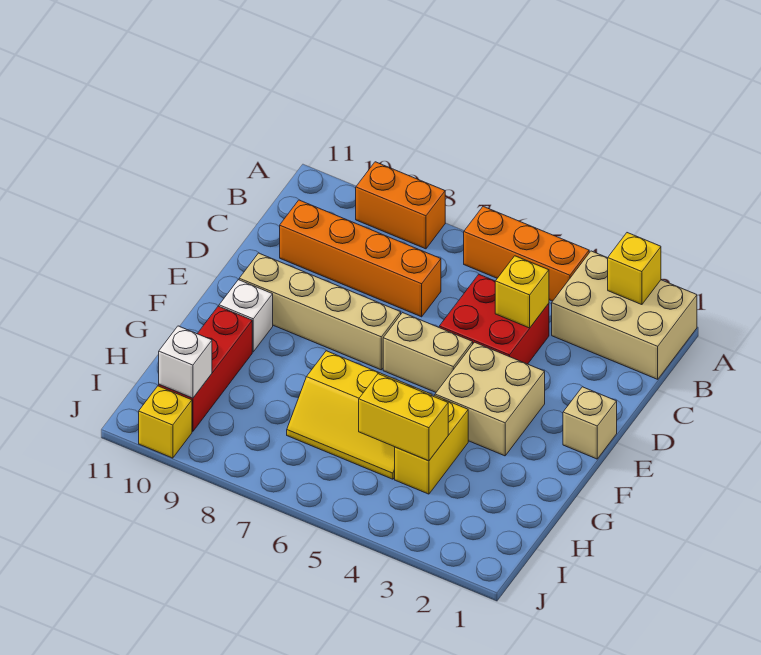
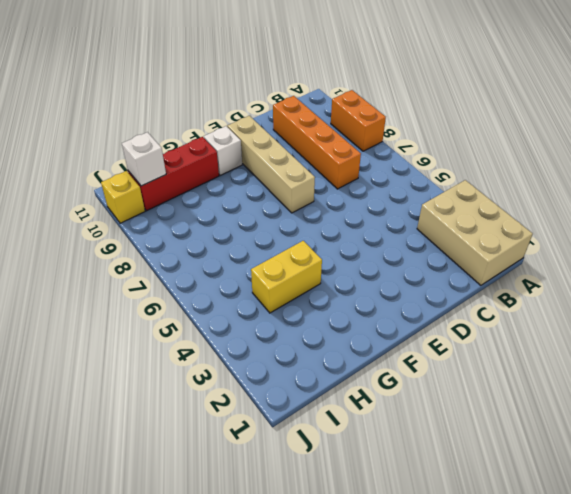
none -> orange 1x3 brick [464,206,589,301]
none -> red 2x2 brick [439,274,549,364]
none -> tan 1x1 brick [563,387,617,459]

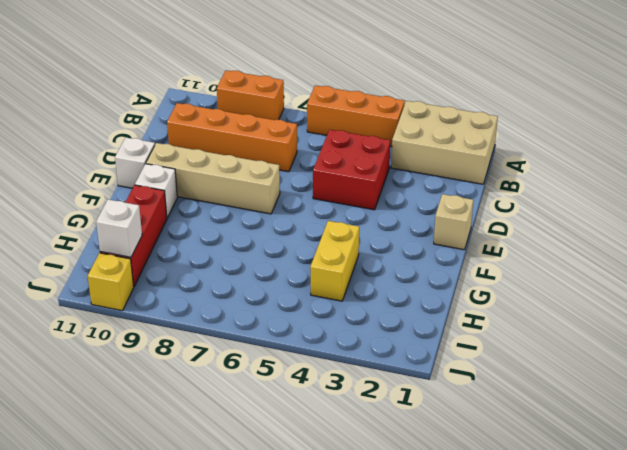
white 1x1 brick [115,138,155,188] -> none
none -> tan 2x2 brick [435,342,545,456]
none -> tan 1x2 brick [383,313,473,392]
none -> yellow 2x3 slope [287,351,432,479]

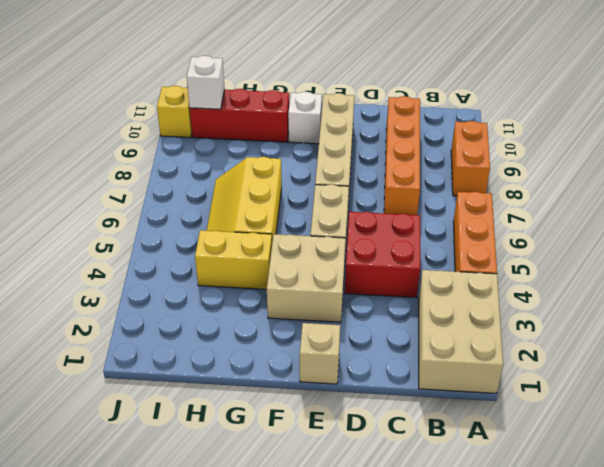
none -> yellow 1x1 brick [608,233,661,305]
none -> yellow 1x1 brick [495,256,549,328]
none -> yellow 1x2 brick [359,374,448,461]

